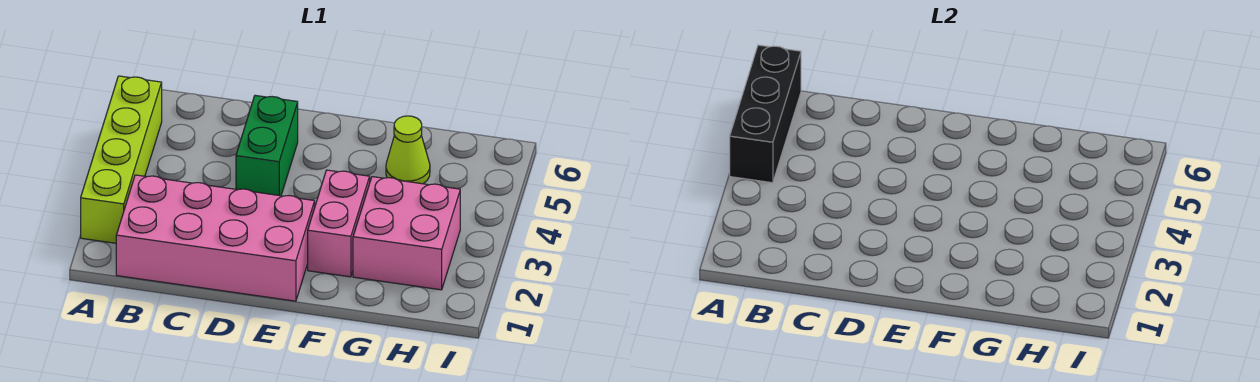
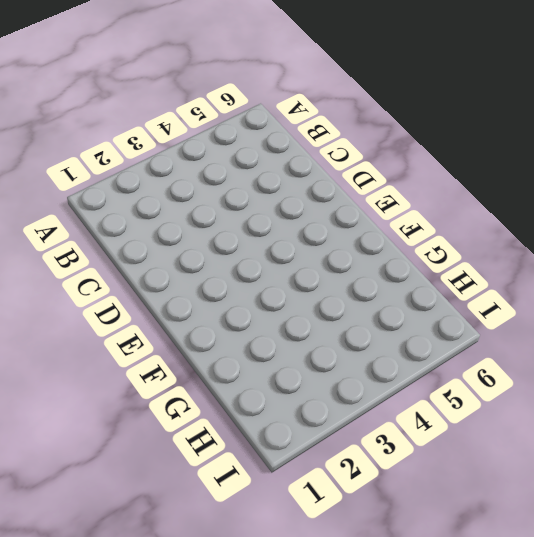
none -> lime 1x4 brick [81,76,162,243]
none -> pink 2x4 brick [116,175,315,301]

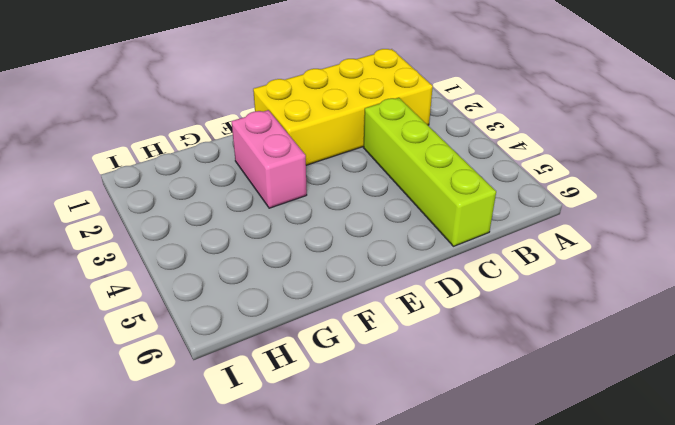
yellow 2x4 brick [253,49,433,165] -> pink 2x4 brick [116,175,315,301]
lime 1x4 brick [364,98,496,246] -> lime 1x4 brick moved to [81,76,162,243]
none -> green 1x2 brick [236,95,298,196]
none -> pink 2x2 brick [353,177,460,290]

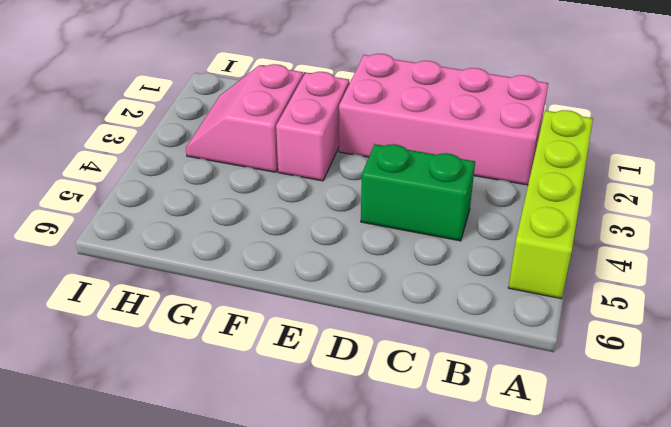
green 1x2 brick [361,144,475,241] -> green 1x2 brick turned to [236,95,298,196]
pink 2x2 slope [186,64,303,172] -> pink 2x2 brick [353,177,460,290]
none -> lime 1x1 cone [386,116,430,184]
none -> black 1x3 brick [730,45,801,183]

